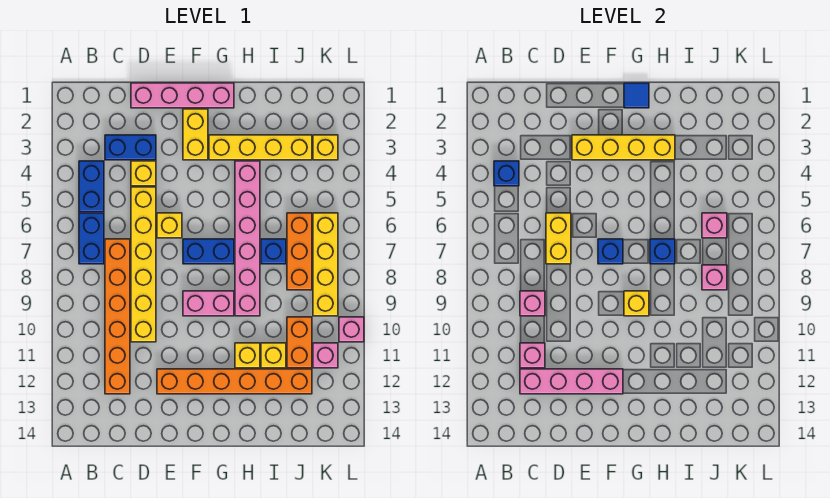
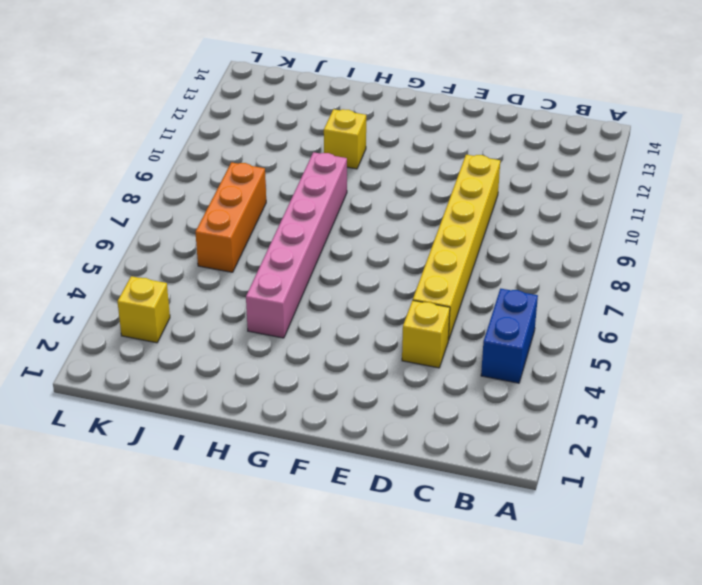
none -> blue 1x2 brick [79,213,104,264]
none -> blue 1x2 brick [105,135,156,160]
none -> orange 1x6 brick [105,239,130,394]
none -> pink 1x4 brick [131,83,234,108]

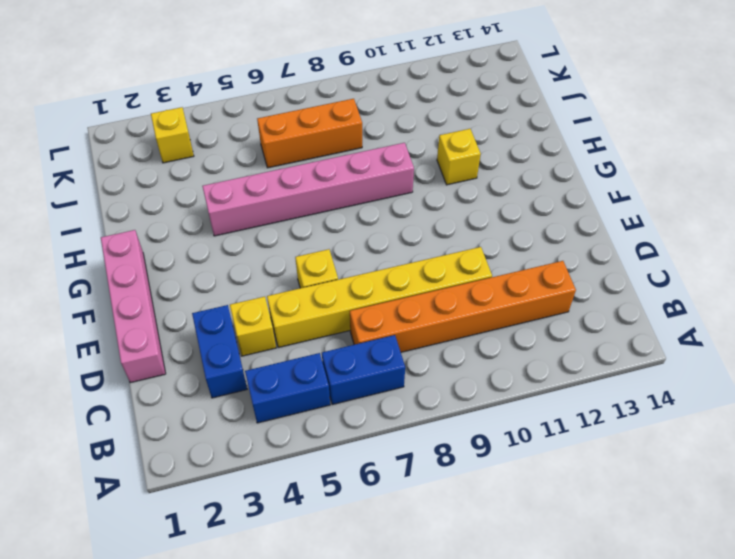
none -> orange 1x6 brick [157,369,312,394]
none -> yellow 1x2 brick [183,109,208,160]
none -> blue 1x2 brick [183,239,234,264]
none -> pink 1x2 brick [183,291,234,316]

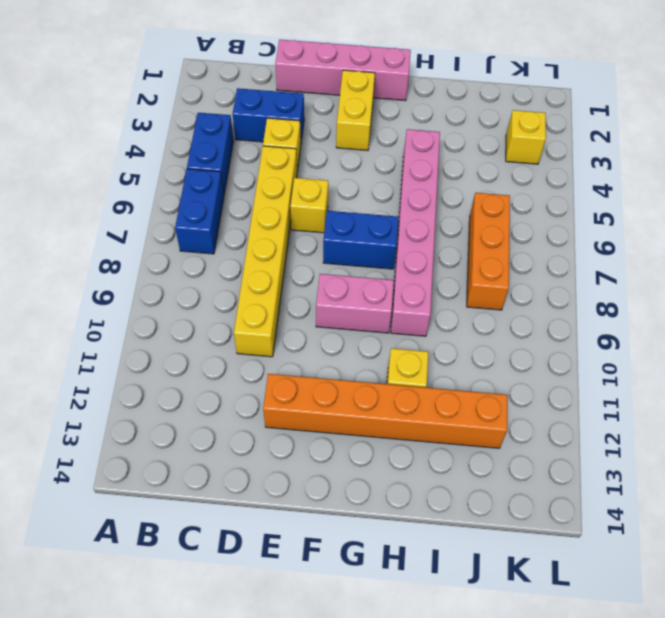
none -> orange 1x6 brick [105,239,130,394]
none -> yellow 1x4 brick [209,135,312,160]
none -> blue 1x1 brick [261,239,286,264]
none -> yellow 1x1 brick [261,343,286,368]

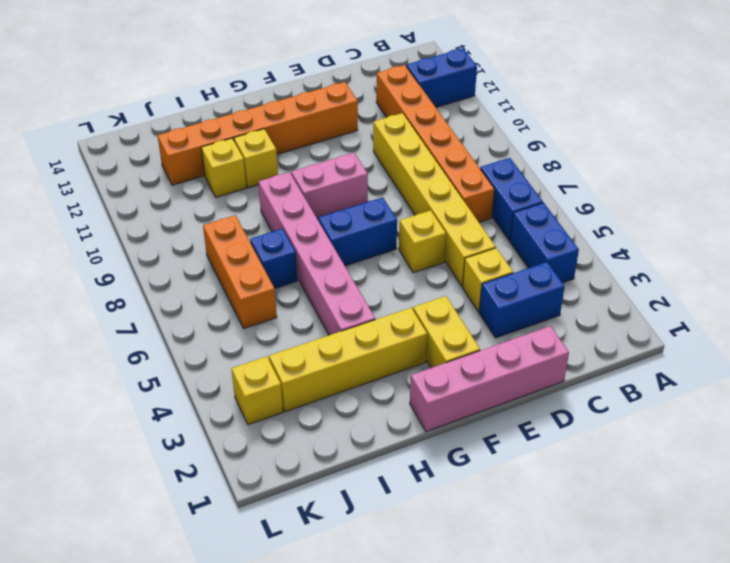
blue 1x2 brick [406,48,477,107] -> none
none -> orange 1x2 brick [287,317,312,368]
none -> yellow 1x4 brick [313,213,338,316]
none -> pink 1x1 brick [313,343,338,368]
none -> pink 1x1 brick [339,317,364,342]

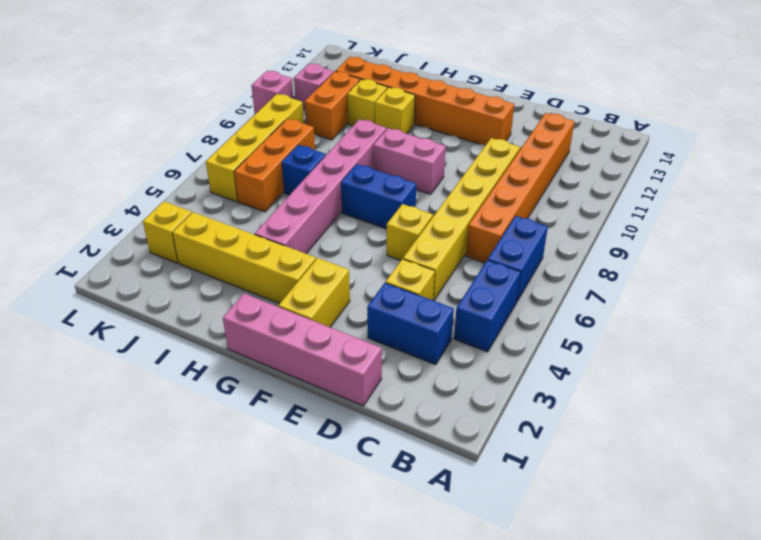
none -> blue 1x1 brick [494,161,519,186]
none -> pink 1x1 brick [520,291,545,316]
none -> pink 1x1 brick [520,343,545,368]
none -> pink 1x4 brick [520,369,623,394]

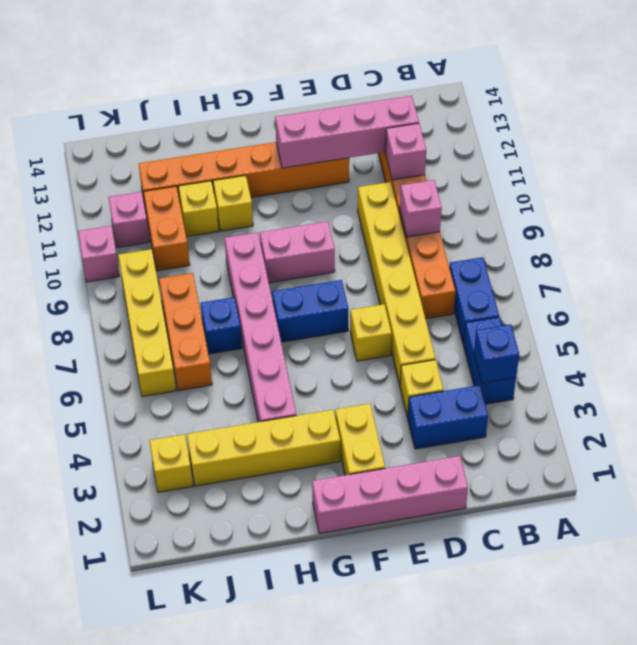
none -> yellow 1x2 brick [546,213,571,264]
none -> yellow 1x4 brick [572,135,675,160]
none -> blue 1x1 brick [598,239,623,264]
none -> blue 1x1 tile [624,83,649,108]

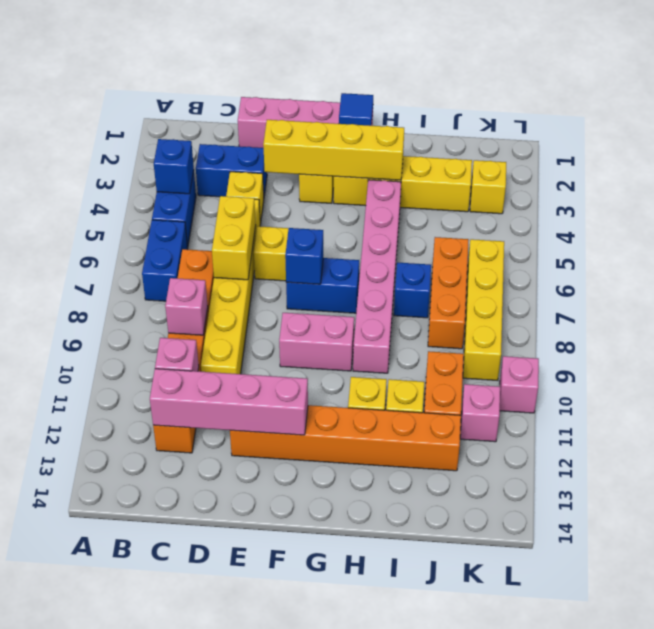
none -> yellow 1x1 brick [624,291,649,316]
none -> blue 1x1 brick [650,239,675,264]
none -> pink 1x1 brick [702,213,727,238]
none -> pink 1x1 brick [702,265,727,290]

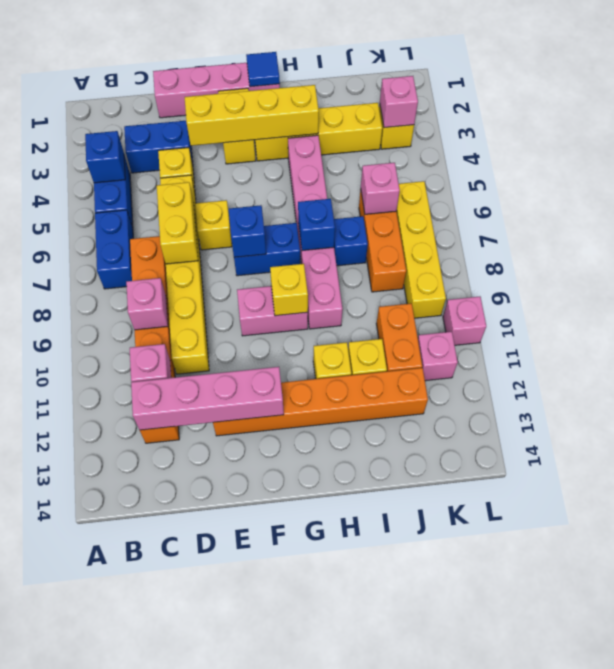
pink 1x1 brick [380,76,418,128] -> pink 1x1 brick moved to [702,265,727,290]

